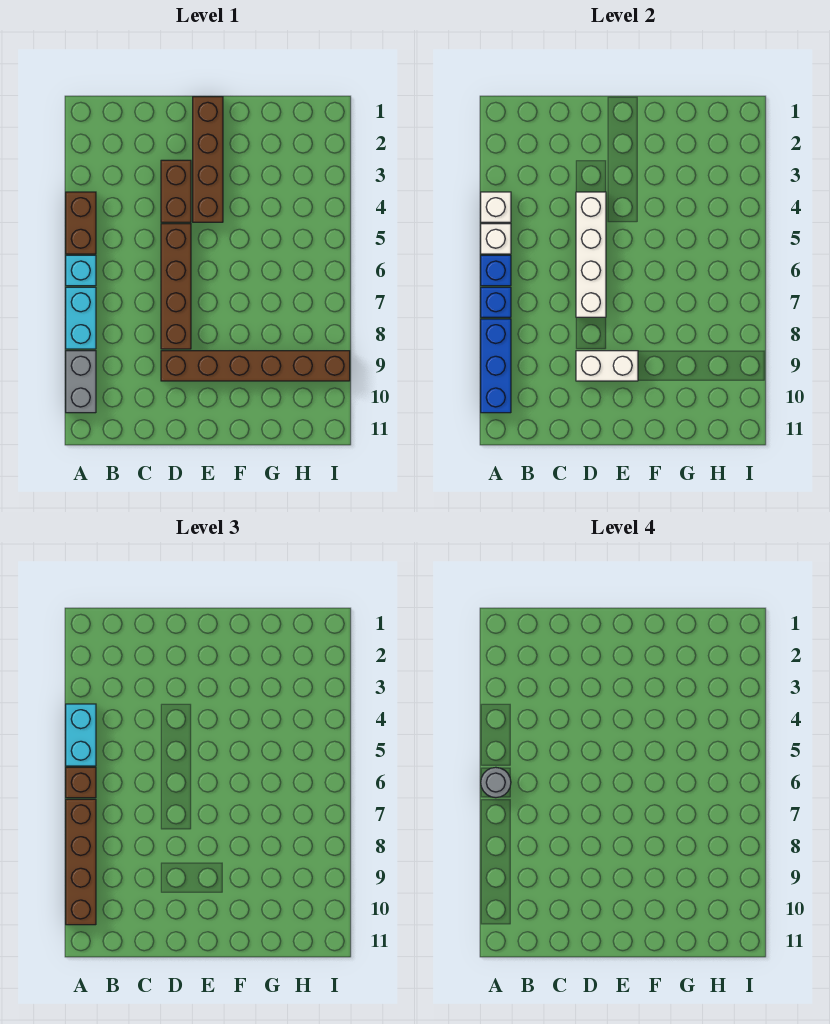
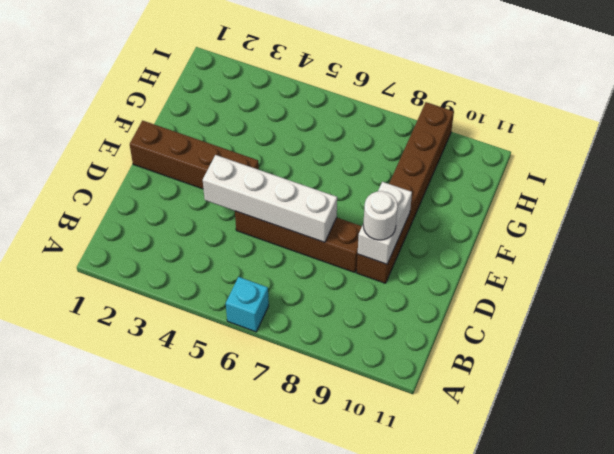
white 1x1 round brick [363,191,398,240] -> none
none -> brown 1x2 brick [66,192,96,254]
none -> cyan 1x2 brick [66,287,96,349]
none -> grey 1x2 brick [66,351,96,413]

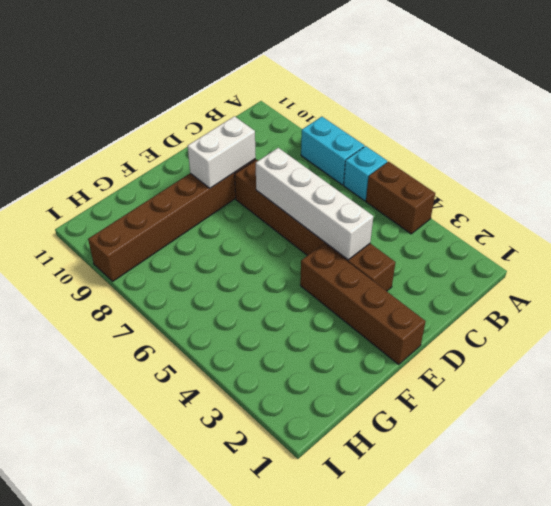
none -> grey 1x2 brick [66,351,96,413]
none -> white 1x1 brick [481,192,511,222]
none -> white 1x1 brick [481,224,511,254]

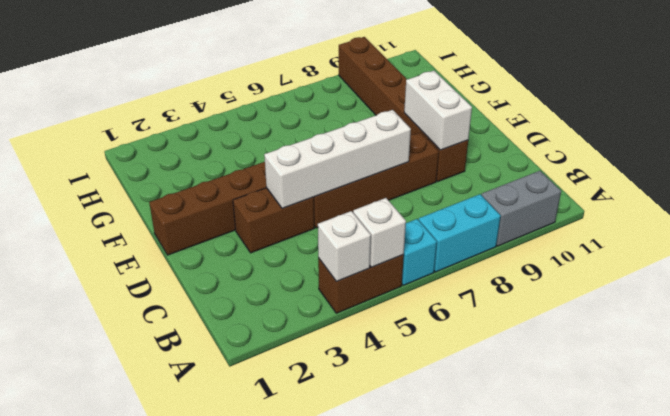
none -> blue 1x1 brick [481,255,511,286]
none -> blue 1x1 brick [481,287,511,317]
none -> blue 1x3 brick [481,319,511,413]

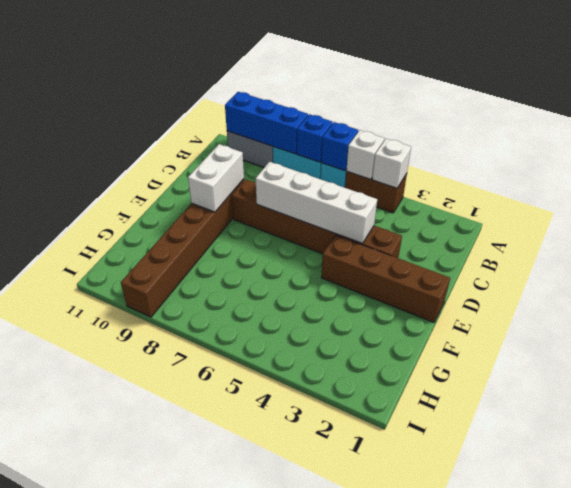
none -> cyan 1x2 brick [66,704,96,766]
none -> brown 1x1 brick [66,767,96,798]
none -> brown 1x4 brick [66,799,96,925]

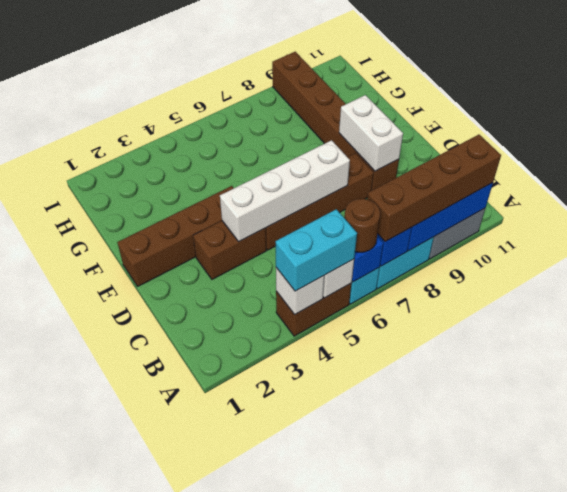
brown 1x1 round brick [344,199,380,252] -> brown 1x1 brick [66,767,96,798]
none -> grey 1x1 round brick [481,767,511,798]

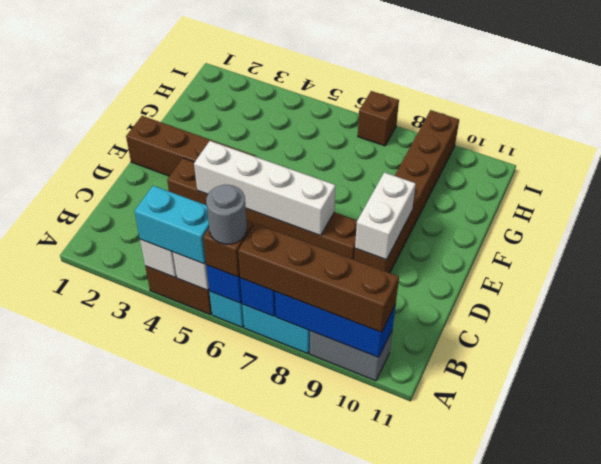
brown 1x1 brick [358,91,399,146] -> none

